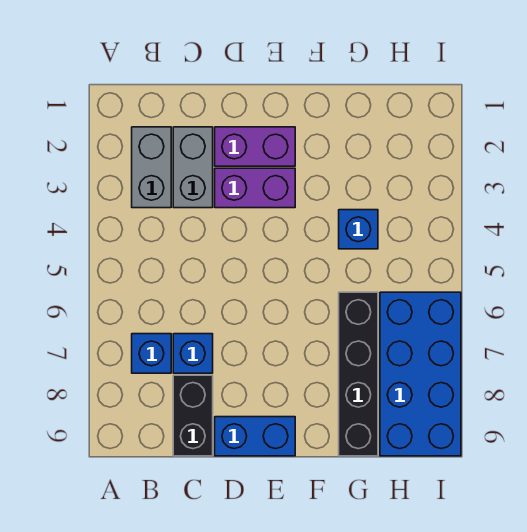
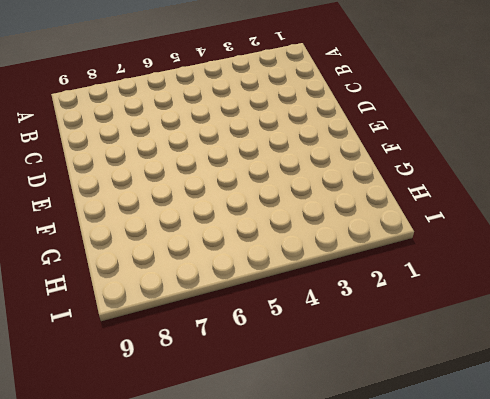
none -> grey 1x2 brick [132,127,171,208]
none -> blue 1x1 brick [132,334,171,373]

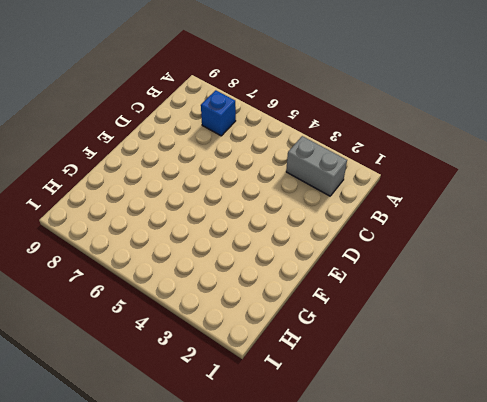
none -> grey 1x2 brick [173,127,213,208]
none -> blue 1x1 brick [173,334,213,373]

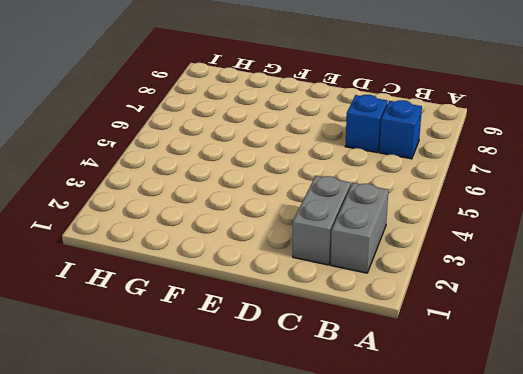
none -> black 1x2 brick [173,375,213,456]
none -> purple 1x2 brick [215,127,295,166]

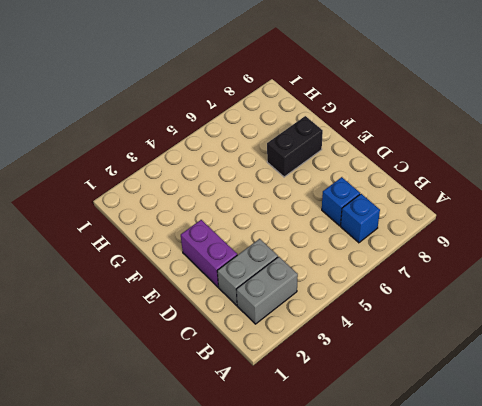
black 1x2 brick [267,116,323,177] -> black 1x2 brick moved to [173,375,213,456]
none -> purple 1x2 brick [215,168,295,208]
none -> blue 1x2 brick [215,417,295,456]

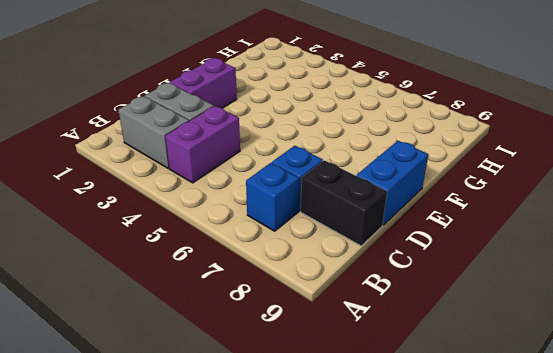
purple 1x2 brick [165,106,240,183] -> purple 1x2 brick moved to [215,168,295,208]
none -> blue 1x1 brick [339,210,378,249]
none -> black 1x4 brick [339,292,378,456]

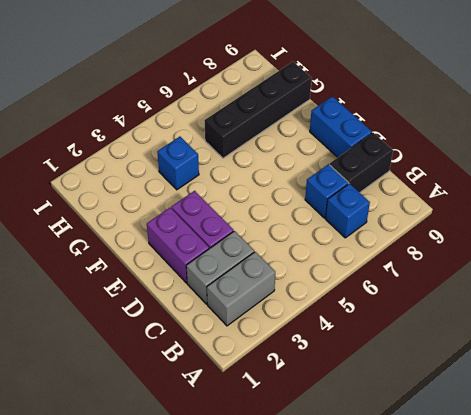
none -> blue 2x4 brick [380,292,461,456]

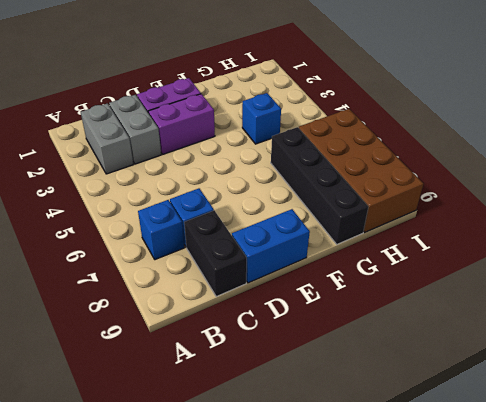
brown 2x4 brick [299,109,423,232] -> blue 2x4 brick [380,292,461,456]

